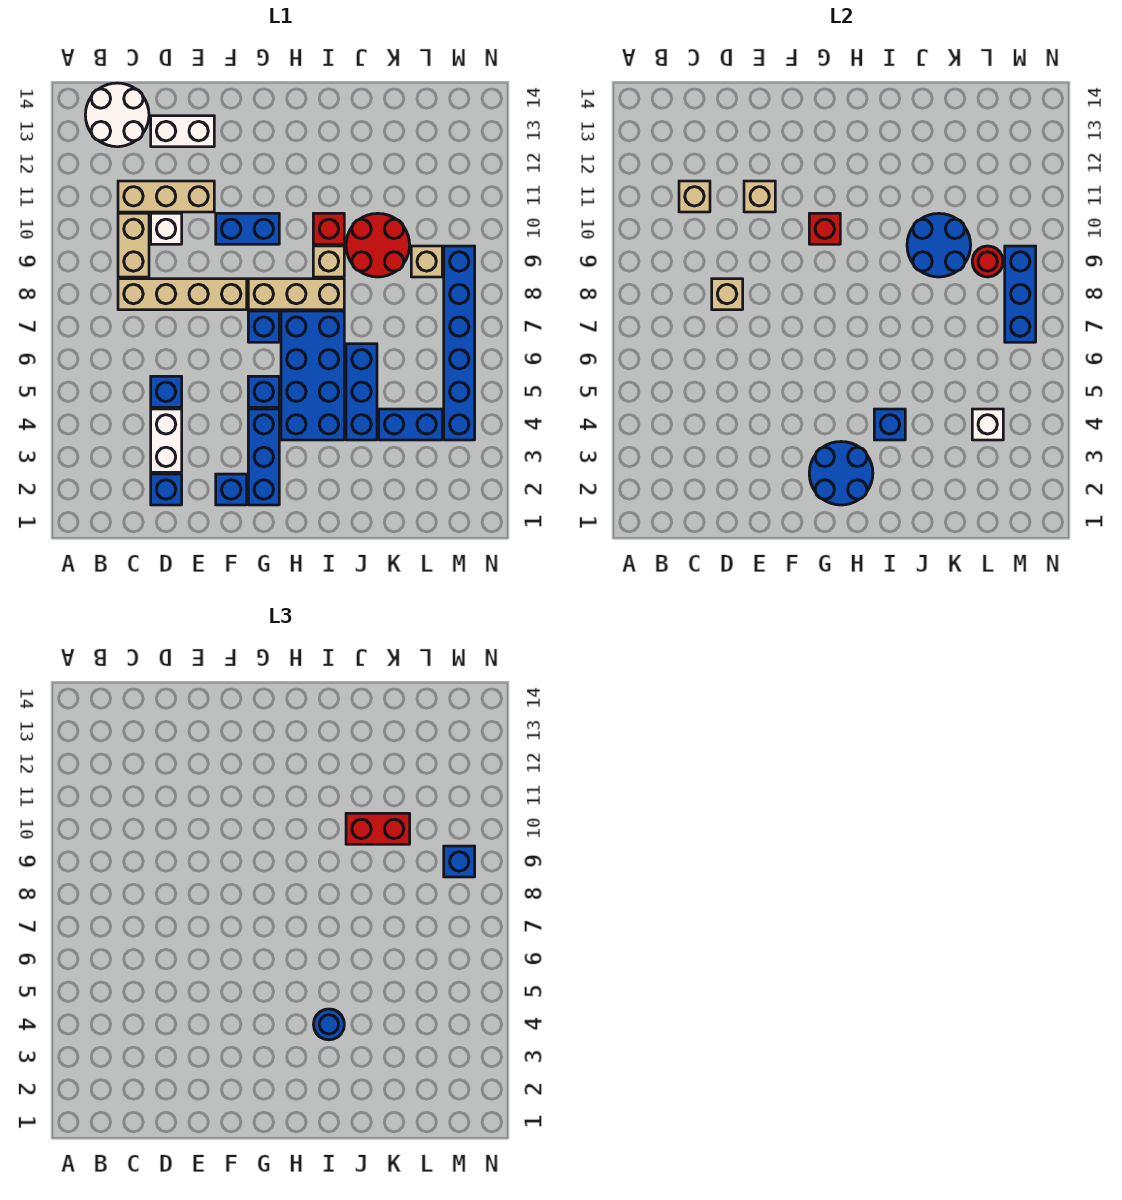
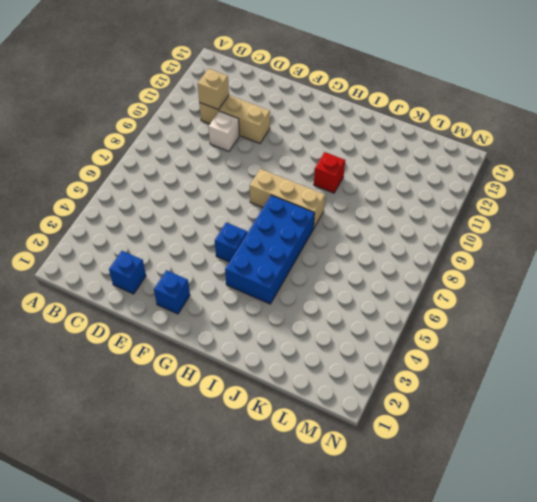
none -> white 2x2 round brick [85,83,149,147]
none -> tan 1x4 brick [118,279,247,310]
none -> tan 1x2 brick [118,213,149,277]
none -> white 1x2 brick [151,409,182,472]

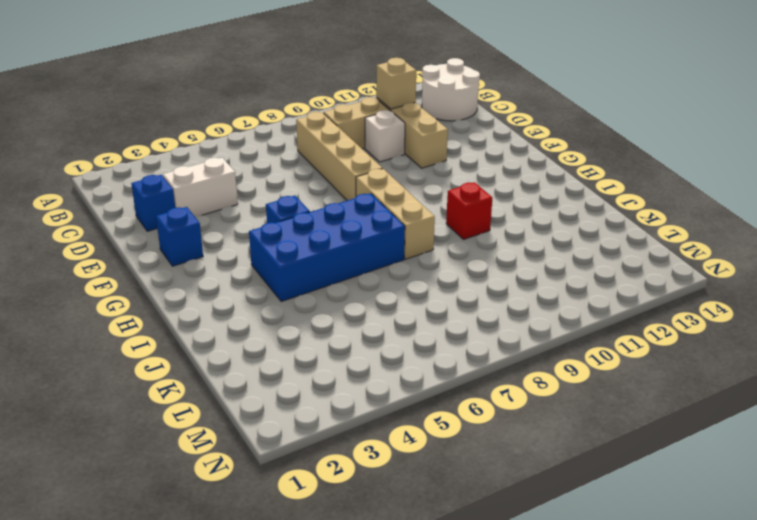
none -> blue 1x1 brick [151,376,182,407]
none -> white 1x2 brick [151,116,214,147]
none -> blue 1x2 brick [216,213,279,244]
none -> blue 1x3 brick [248,409,279,505]

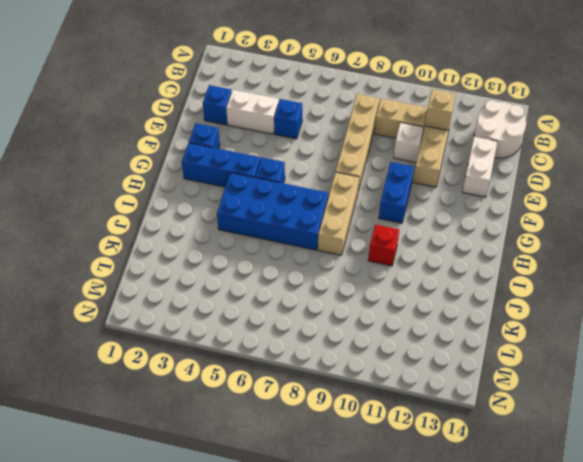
none -> blue 1x1 brick [248,311,279,342]
none -> tan 1x1 brick [313,246,344,277]
none -> blue 1x3 brick [346,344,377,440]
none -> red 2x2 round brick [346,213,410,277]

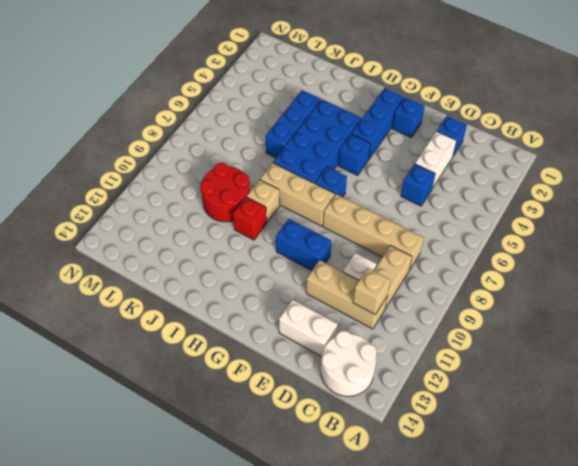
none -> blue 1x2 brick [379,409,442,440]
none -> tan 1x1 brick [411,246,442,277]
none -> blue 1x6 brick [444,246,475,440]
none -> tan 1x1 brick [712,279,743,310]

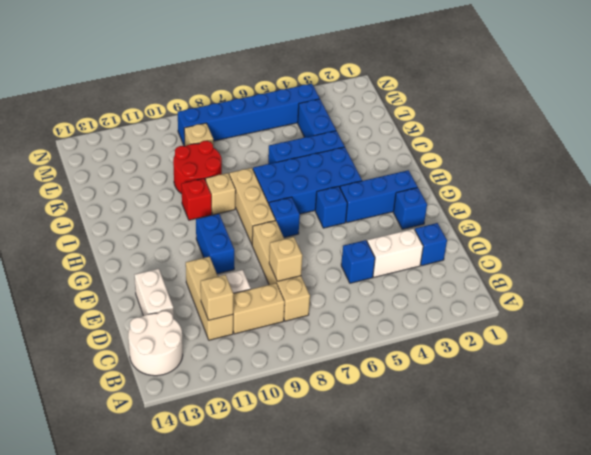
none -> tan 1x1 brick [744,181,775,212]
none -> blue 2x2 round brick [809,442,873,505]
none -> red 1x1 brick [809,213,840,244]
none -> blue 1x1 brick [874,409,905,440]

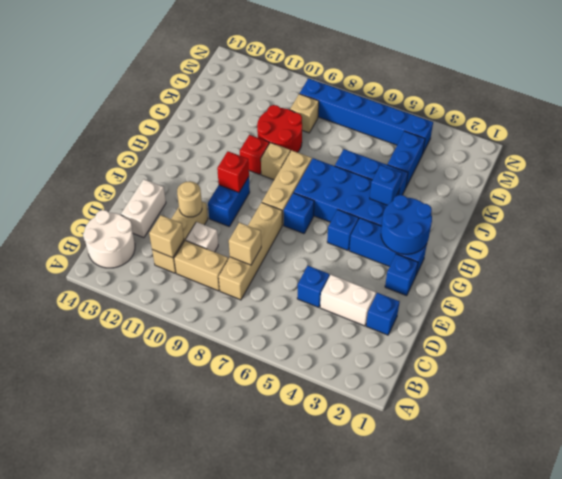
tan 1x1 round brick [177,181,202,217] -> tan 1x1 brick [744,181,775,212]
none -> blue 2x2 round brick [907,213,971,277]
none -> white 1x1 brick [972,409,1003,440]
none -> red 1x1 round brick [972,246,1003,277]
none -> blue 1x3 brick [1005,246,1036,342]

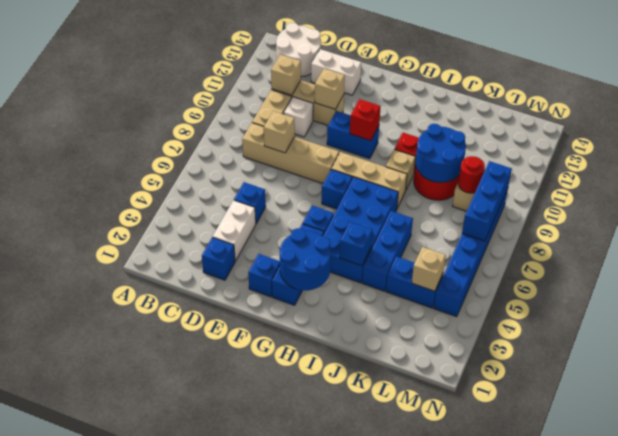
tan 1x1 brick [412,247,446,291] -> white 1x1 brick [972,409,1003,440]
none -> blue 1x1 round brick [314,1009,344,1040]
none -> red 1x2 brick [346,813,410,844]
none -> blue 1x1 brick [444,846,475,877]

